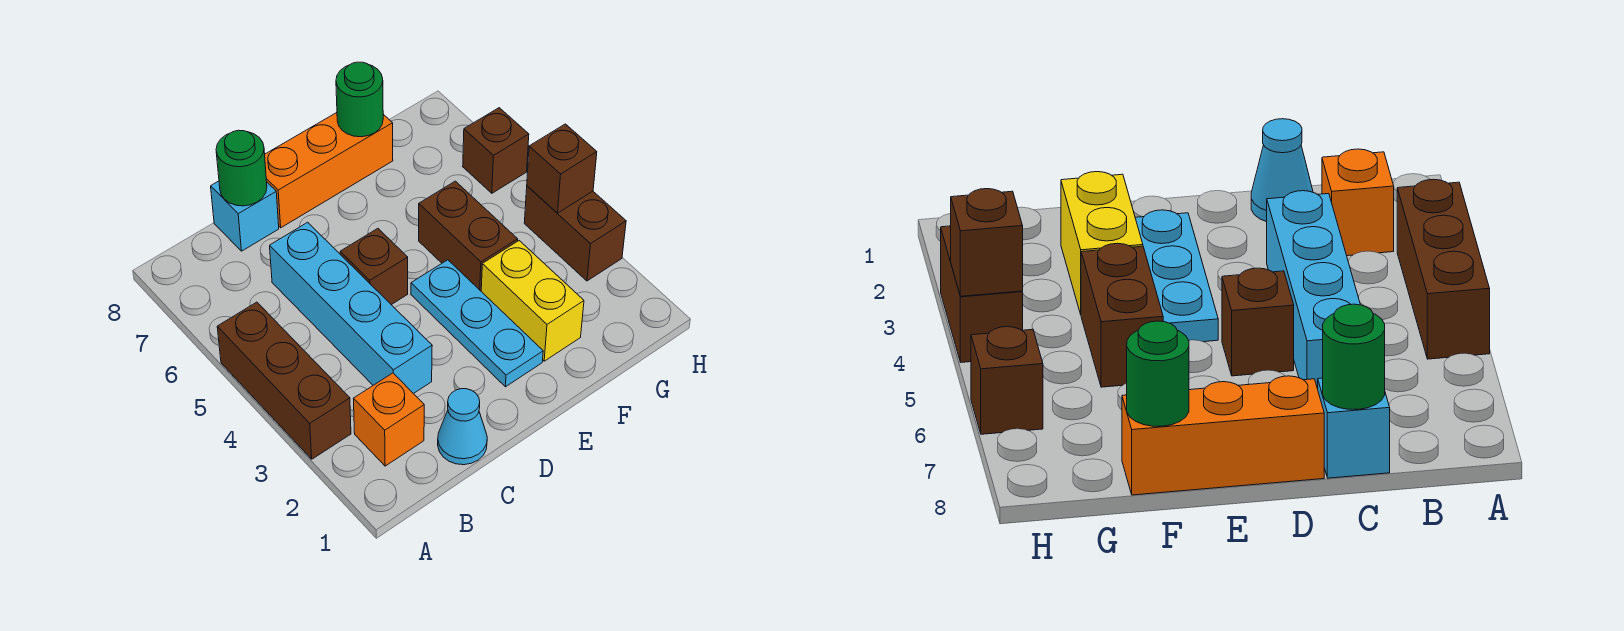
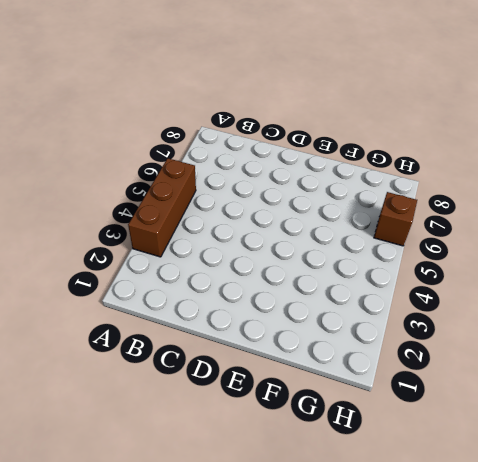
none -> orange 1x1 brick [354,373,424,466]
none -> cyan 1x1 cone [438,389,487,465]
none -> cyan 1x4 brick [270,222,432,394]

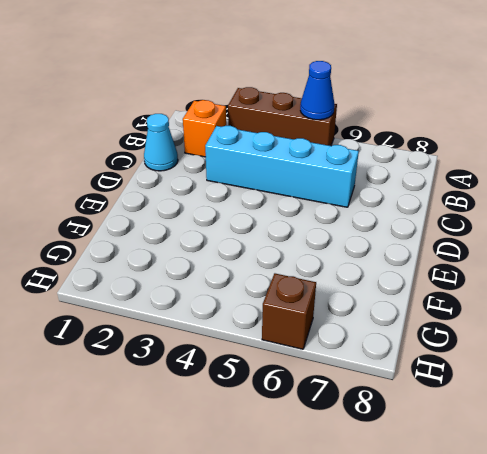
blue 1x1 cone [300,61,334,120] -> none
none -> cyan 1x1 brick [211,181,279,251]
none -> brown 1x1 brick [340,229,408,305]
none -> orange 1x3 brick [265,113,393,228]

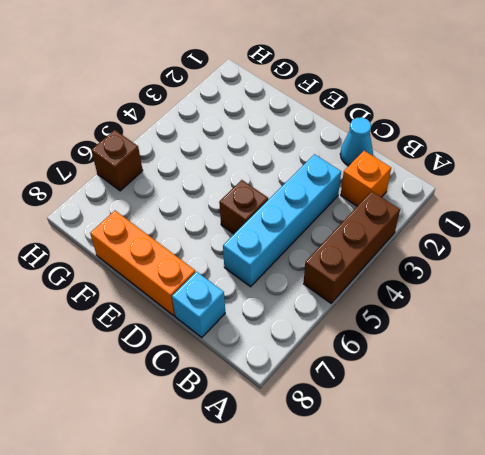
none -> cyan 1x3 plate [411,260,543,387]
none -> yellow 1x2 brick [481,241,584,361]
none -> brown 1x2 brick [419,181,518,291]

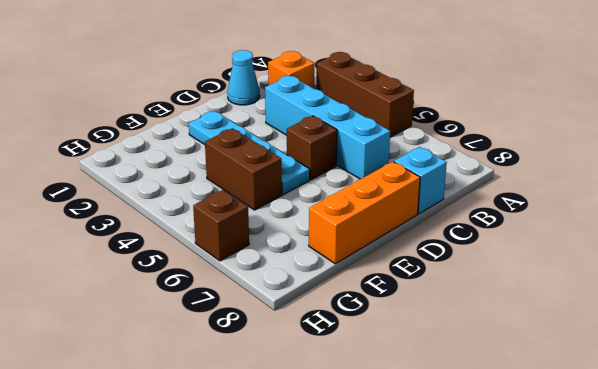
cyan 1x4 plate [189,111,310,195] -> cyan 1x3 plate [411,260,543,387]
none -> yellow 1x2 brick [481,241,584,361]
none -> brown 1x2 brick [524,186,626,281]
none -> green 1x1 round brick [216,130,267,206]

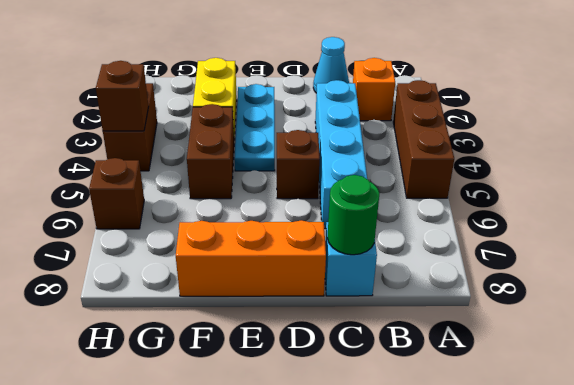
none -> green 1x1 round brick [336,62,383,137]

